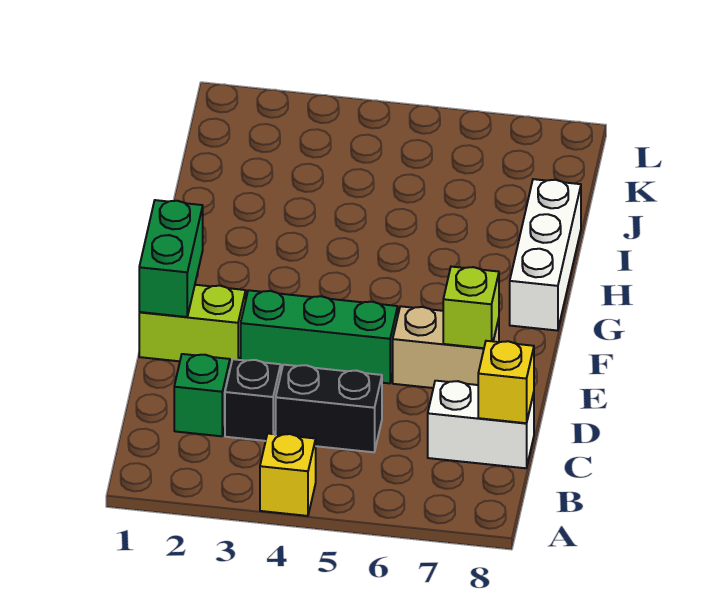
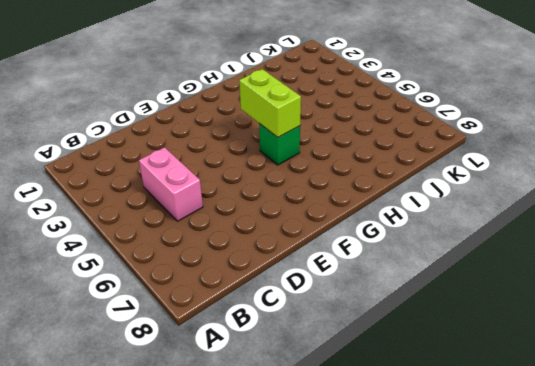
pink 1x2 brick [139,147,203,221] -> black 1x2 brick [276,365,382,452]
lime 1x2 brick [239,69,301,137] -> lime 1x2 brick moved to [139,285,246,367]
green 1x1 brick [259,124,300,165] -> green 1x1 brick moved to [174,354,230,436]
none -> yellow 1x1 brick [260,434,316,516]
none -> black 1x1 brick [225,359,281,441]
none -> white 1x2 brick [428,381,534,468]

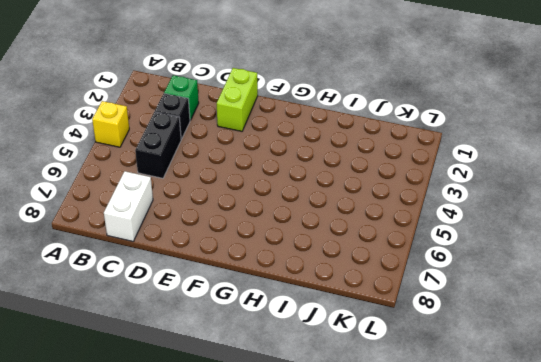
none -> green 1x3 brick [241,290,398,383]
none -> tan 1x2 brick [393,306,499,388]
none -> white 1x3 brick [510,179,581,331]

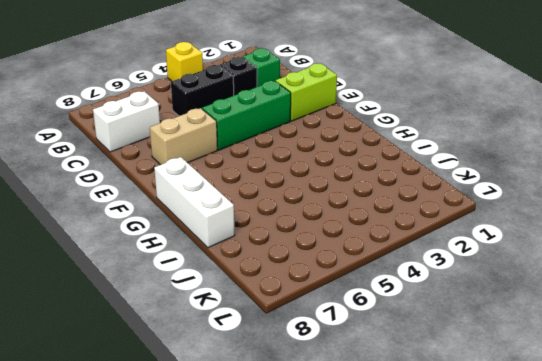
none -> yellow 1x1 brick [478,341,534,423]
none -> green 1x2 brick [139,200,203,317]
none -> lime 1x1 brick [443,267,499,348]

